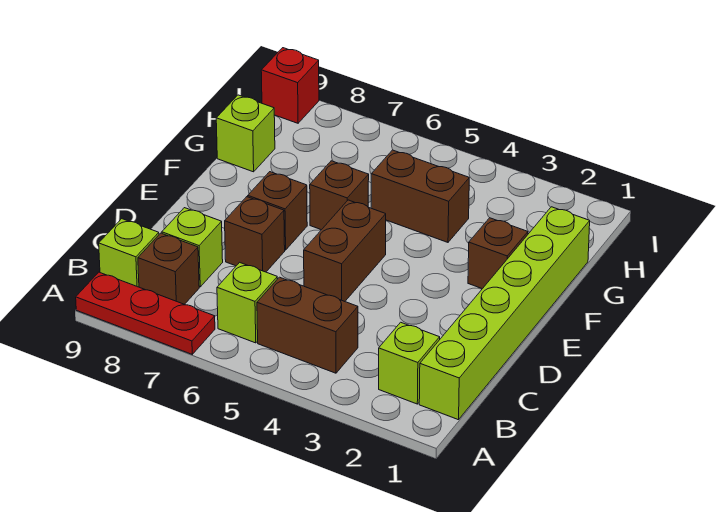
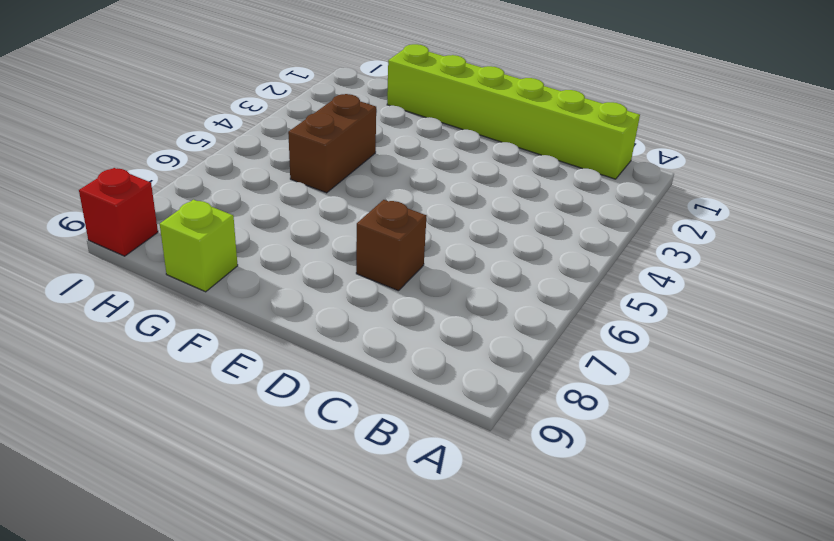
none -> red 1x3 plate [76,272,215,354]
none -> lime 1x1 brick [379,322,440,404]
none -> brown 1x2 brick [257,277,358,373]

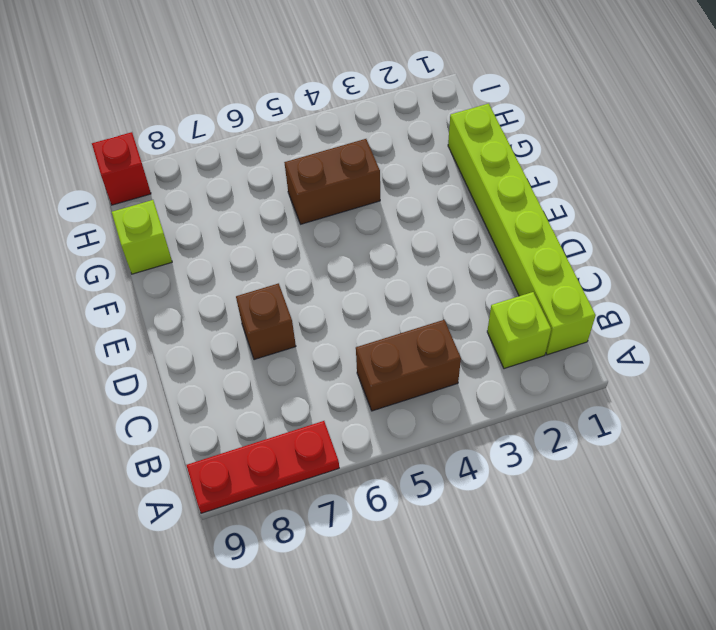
none -> lime 1x1 brick [217,262,277,343]
none -> brown 1x1 brick [138,233,199,304]
none -> lime 1x1 brick [99,219,159,287]

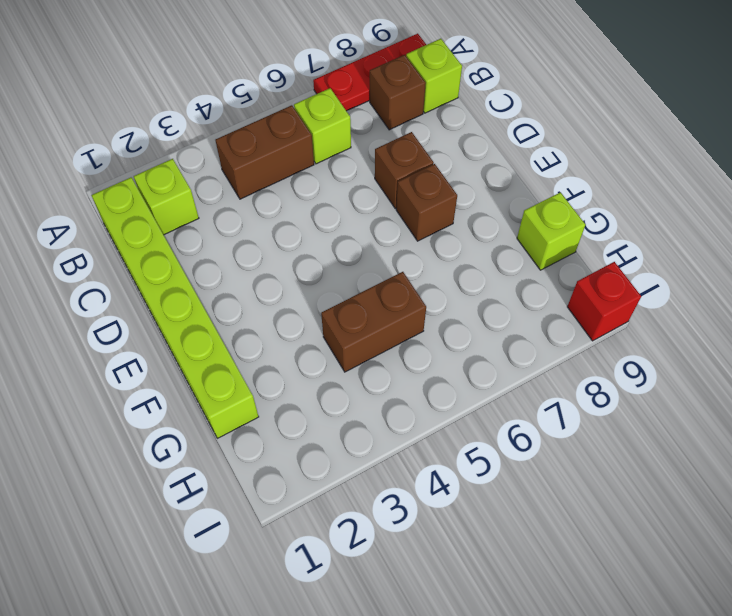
none -> lime 1x1 brick [162,208,223,287]
none -> brown 1x2 brick [304,200,386,301]
none -> brown 1x1 brick [468,218,528,289]

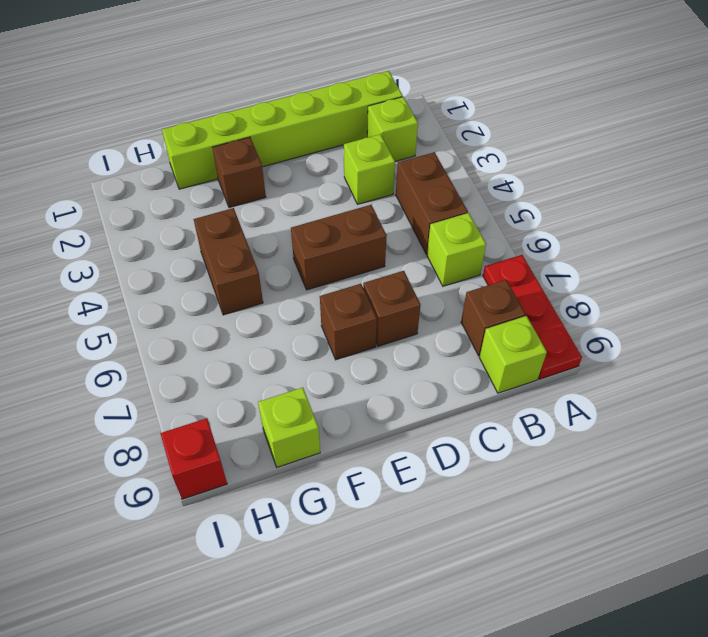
lime 1x1 brick [344,134,395,204] -> lime 1x1 brick moved to [162,208,223,287]
none -> brown 1x1 brick [310,161,369,230]

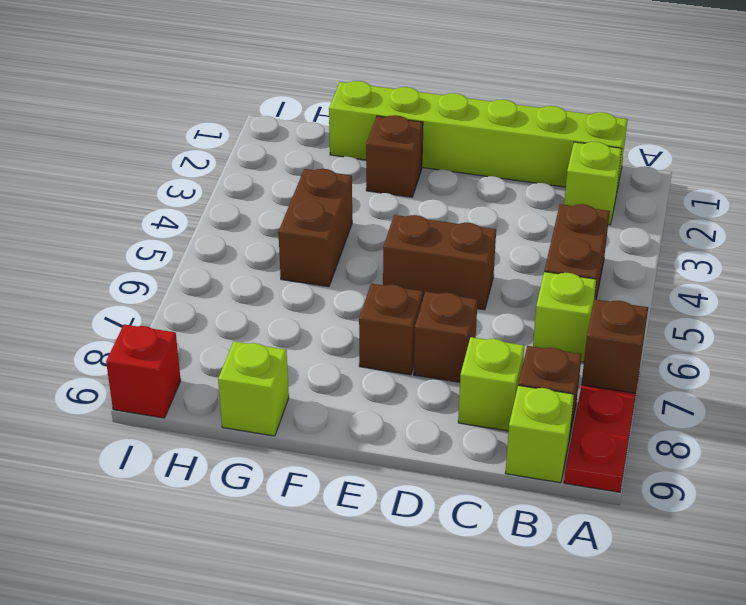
brown 1x1 brick [581,299,648,393] -> brown 1x1 brick moved to [310,161,369,230]

